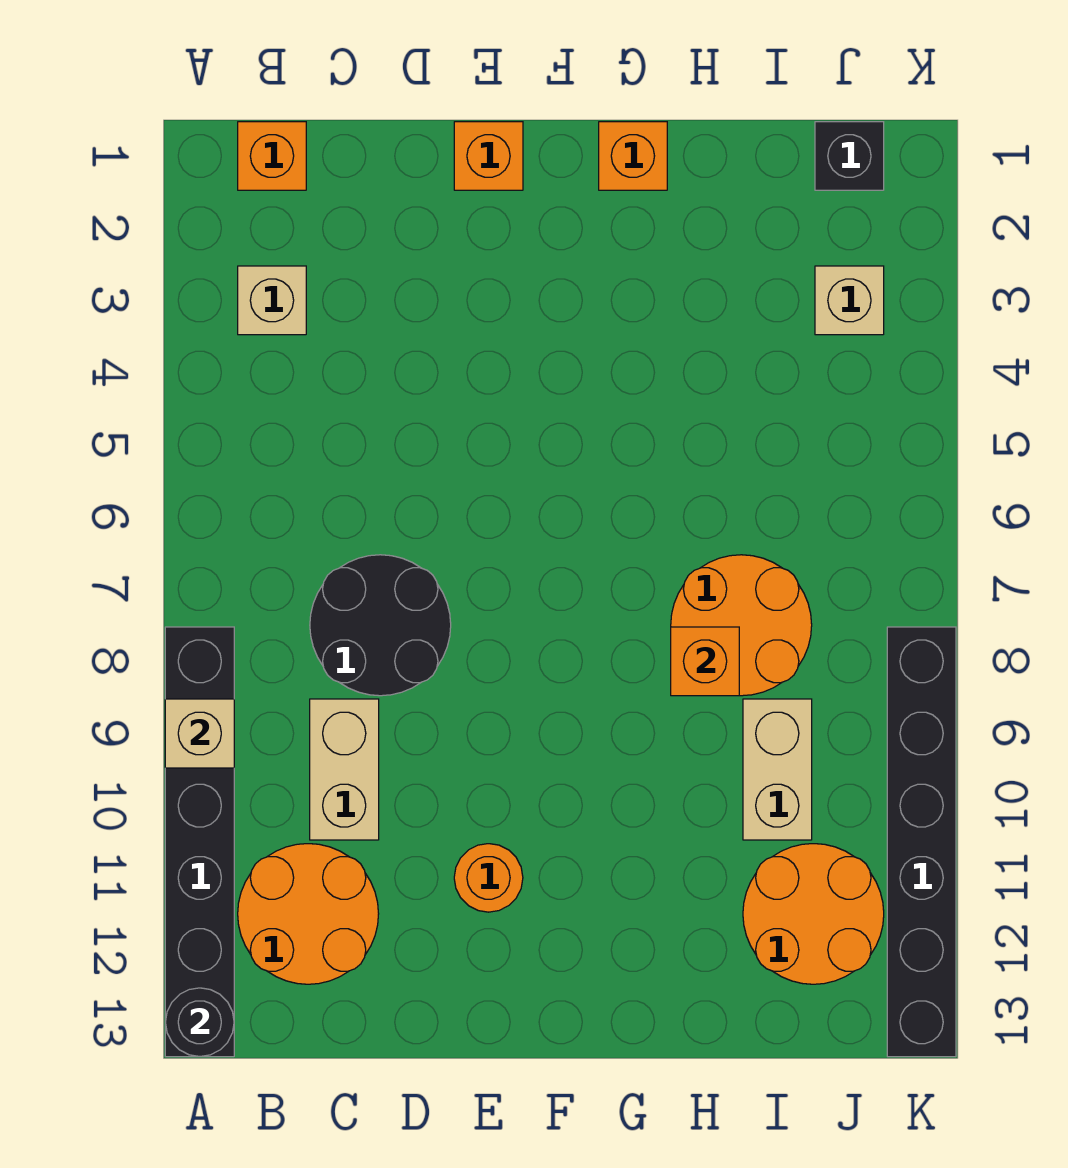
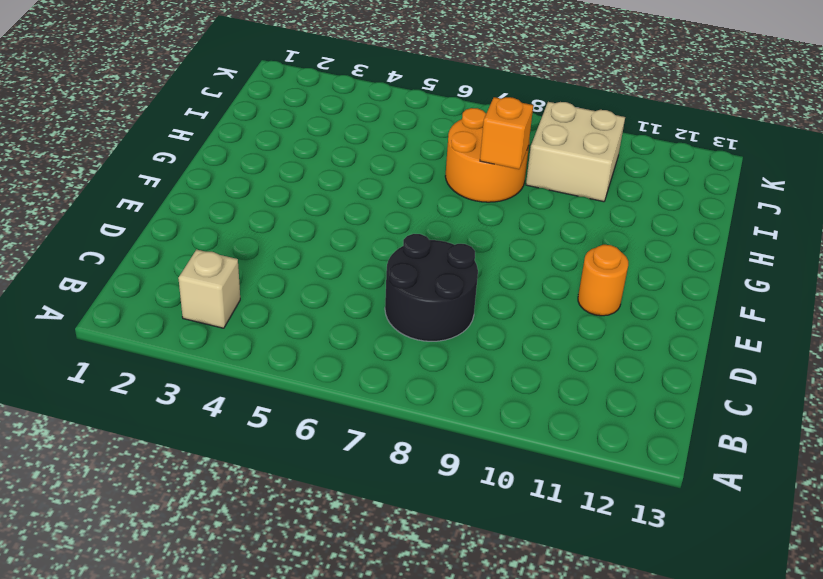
tan 2x2 brick [526,102,625,202] -> tan 1x2 brick [743,699,812,840]
none -> black 1x6 brick [165,627,234,1057]
none -> orange 1x1 brick [238,122,306,190]
none -> orange 2x2 round brick [238,844,379,984]

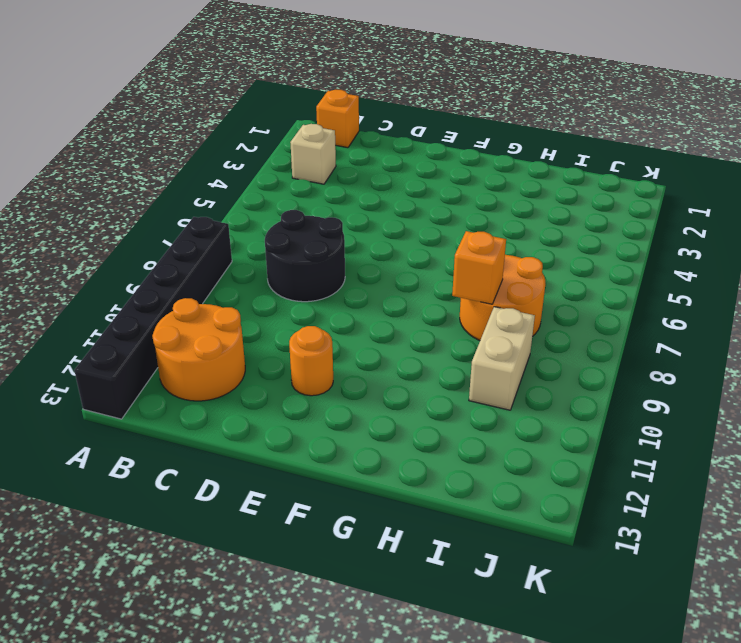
none -> tan 1x2 brick [310,699,379,840]
none -> orange 1x1 brick [454,122,523,190]
none -> orange 1x1 brick [599,122,667,190]

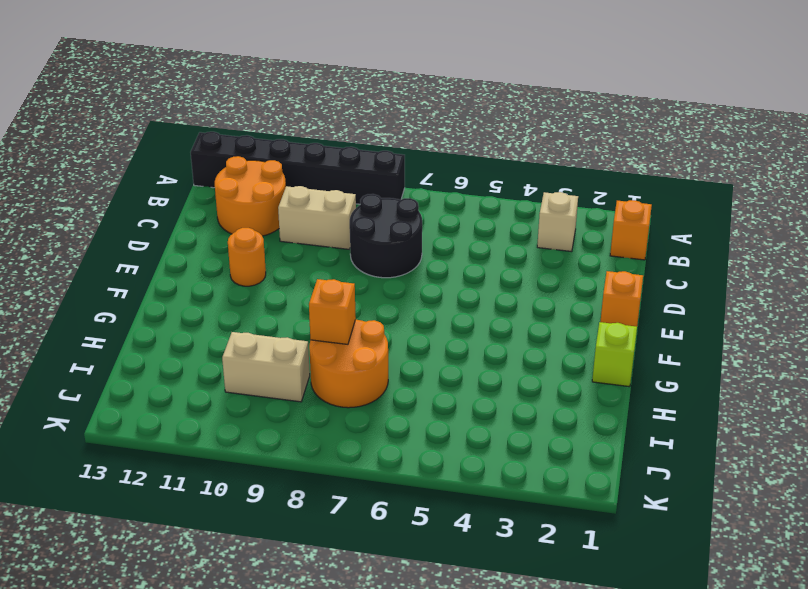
lime 1x1 brick [592,322,637,387] -> orange 1x1 brick [599,122,667,190]
none -> orange 2x2 round brick [743,844,884,984]
none -> black 1x1 brick [815,122,884,190]
none -> tan 1x1 brick [815,266,884,335]

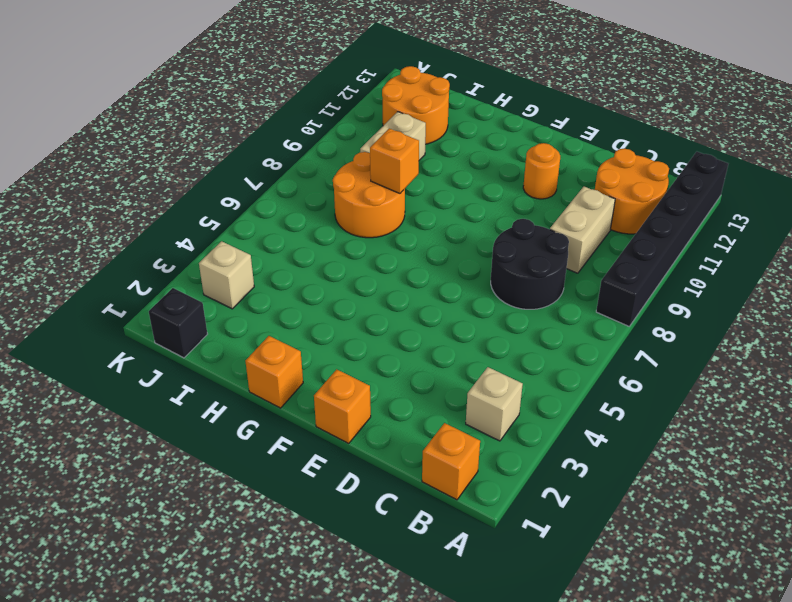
none -> black 1x6 brick [887,627,956,1057]
none -> tan 1x1 brick [165,699,234,768]
none -> black 1x1 round brick [165,988,234,1057]

